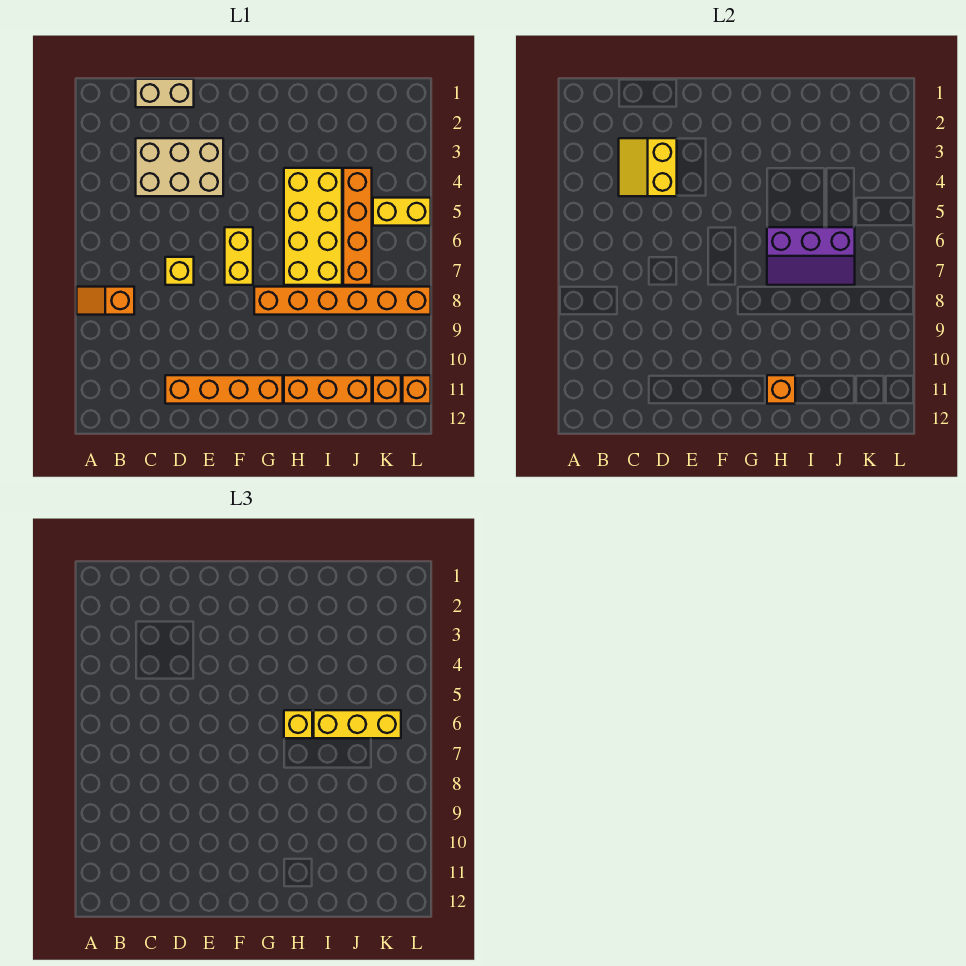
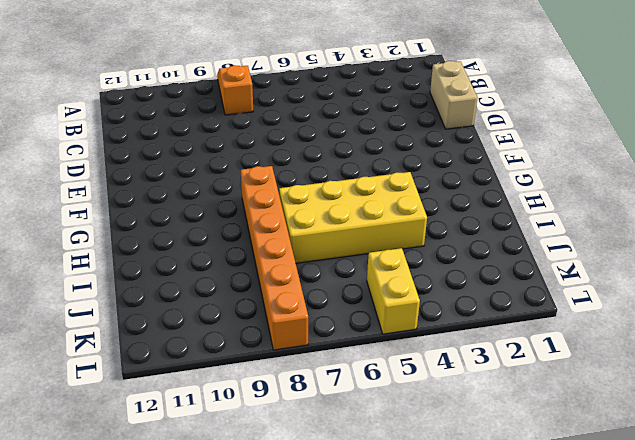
none -> tan 2x3 brick [136,138,223,196]
none -> yellow 1x1 brick [165,257,194,285]
none -> orange 1x4 brick [165,375,283,404]

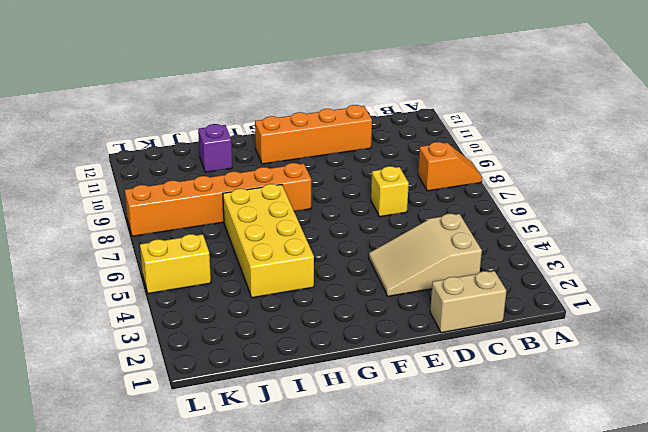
tan 2x3 slope [369,214,482,296] -> tan 2x3 brick [136,138,223,196]
purple 1x1 brick [198,124,232,172] -> orange 1x3 brick [284,375,372,404]
none -> yellow 1x2 brick [225,227,253,285]
none -> orange 1x4 brick [343,168,372,285]
none -> orange 1x1 brick [373,375,401,404]

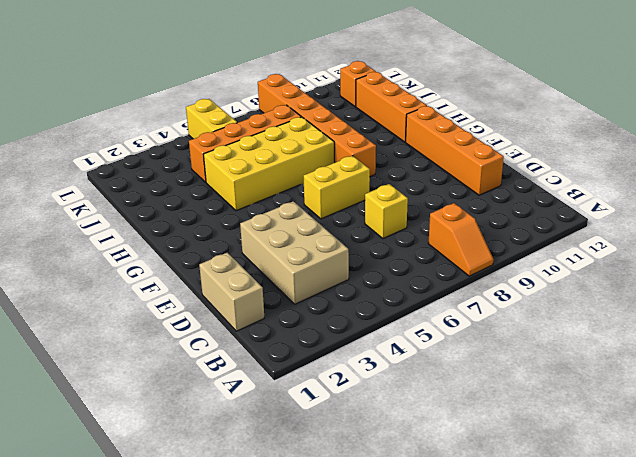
none -> orange 1x1 brick [403,375,431,404]
none -> yellow 2x2 slope [619,138,677,196]
none -> purple 2x3 slope [767,227,855,285]

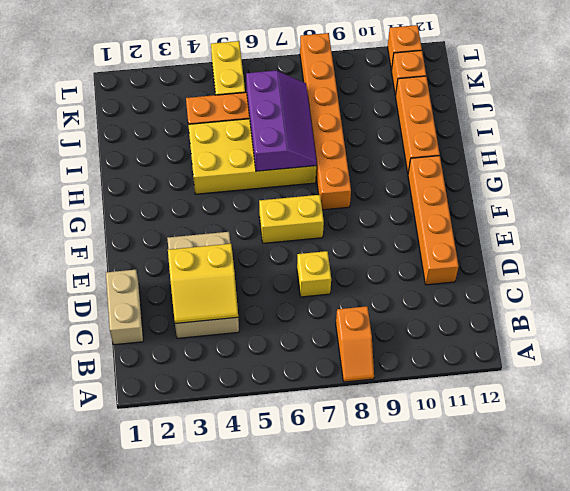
none -> orange 1x1 brick [767,375,795,404]
none -> yellow 1x1 brick [284,710,312,738]
none -> yellow 1x3 brick [314,710,401,738]

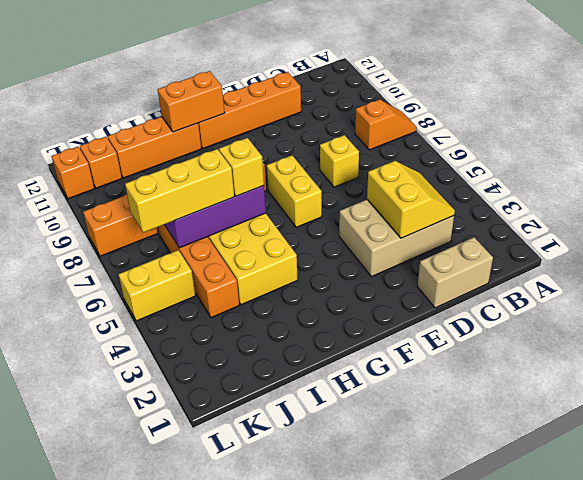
orange 1x2 brick [158,71,225,132] -> orange 1x1 brick [767,375,795,404]

